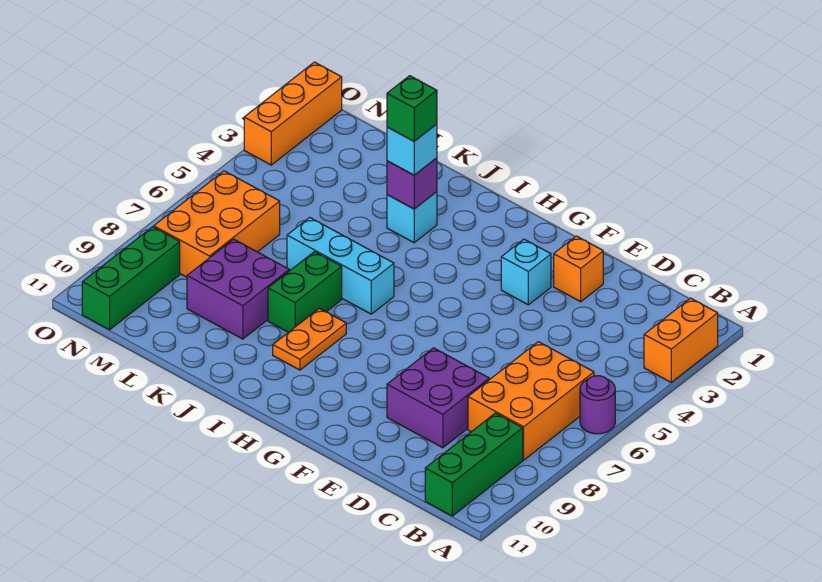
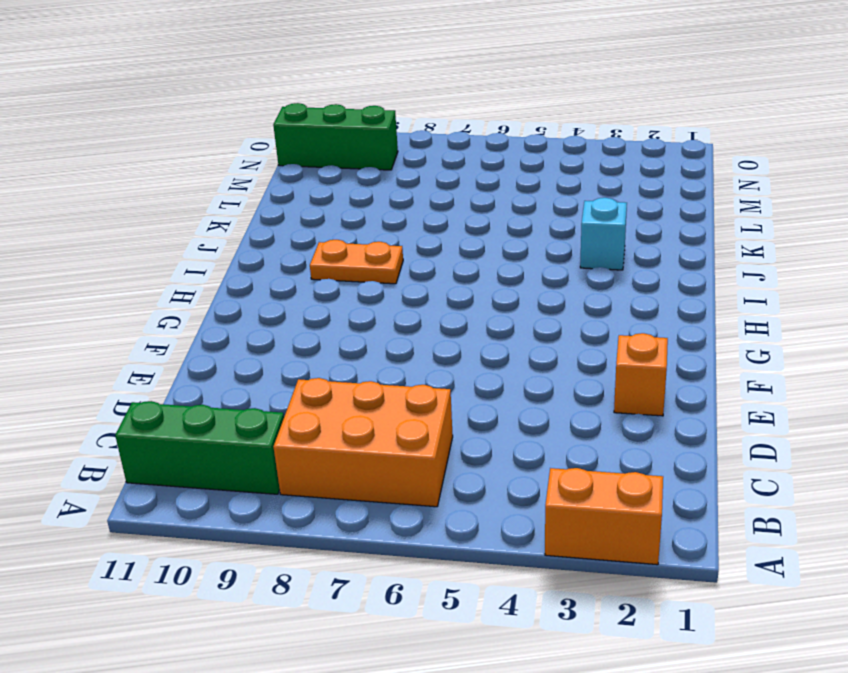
none -> purple 1x1 round brick [580,376,615,434]
none -> purple 2x2 brick [387,348,489,448]
none -> cyan 1x1 brick [501,239,551,305]

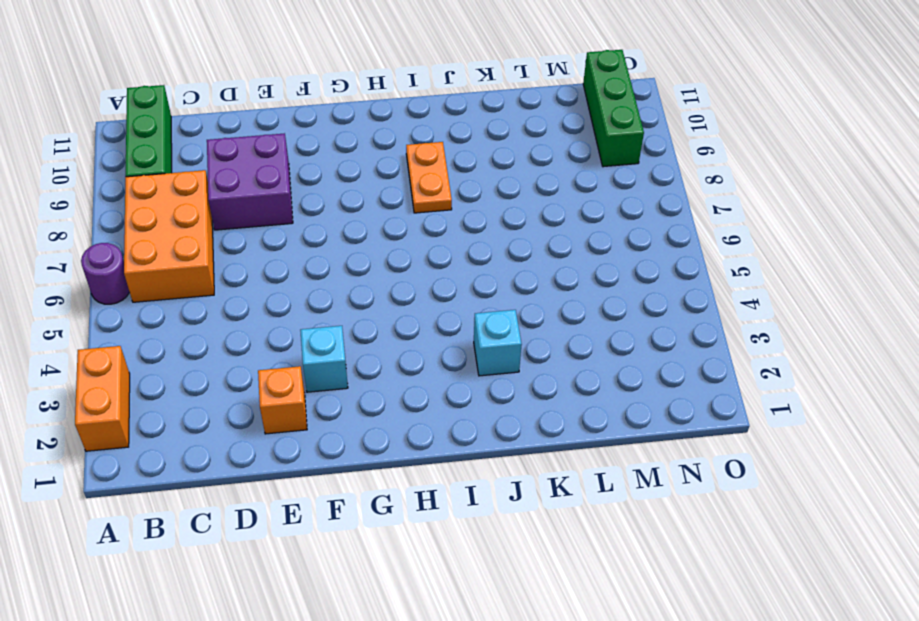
none -> cyan 1x3 brick [287,217,394,314]
none -> green 1x2 brick [268,252,342,332]
none -> purple 2x2 brick [187,239,289,339]

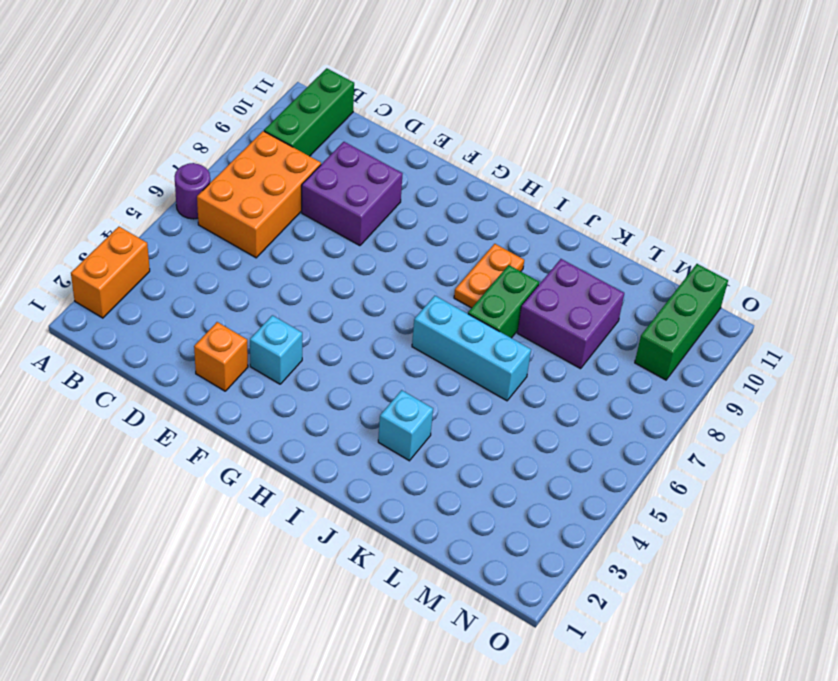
none -> orange 2x3 brick [154,171,280,277]
none -> orange 1x3 brick [244,62,342,165]
none -> purple 1x1 brick [387,158,437,209]

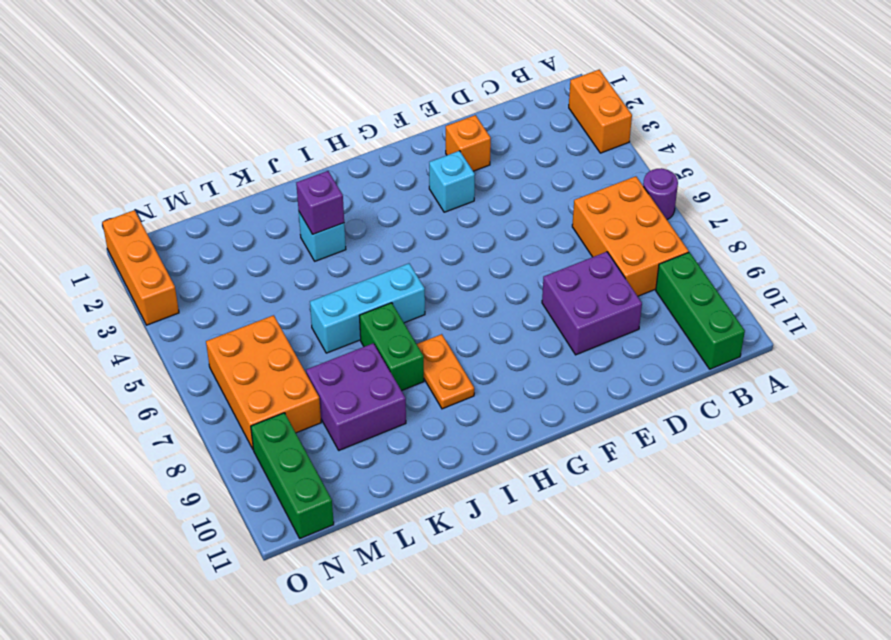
none -> cyan 1x1 brick [387,124,437,175]
none -> green 1x1 brick [387,76,437,141]

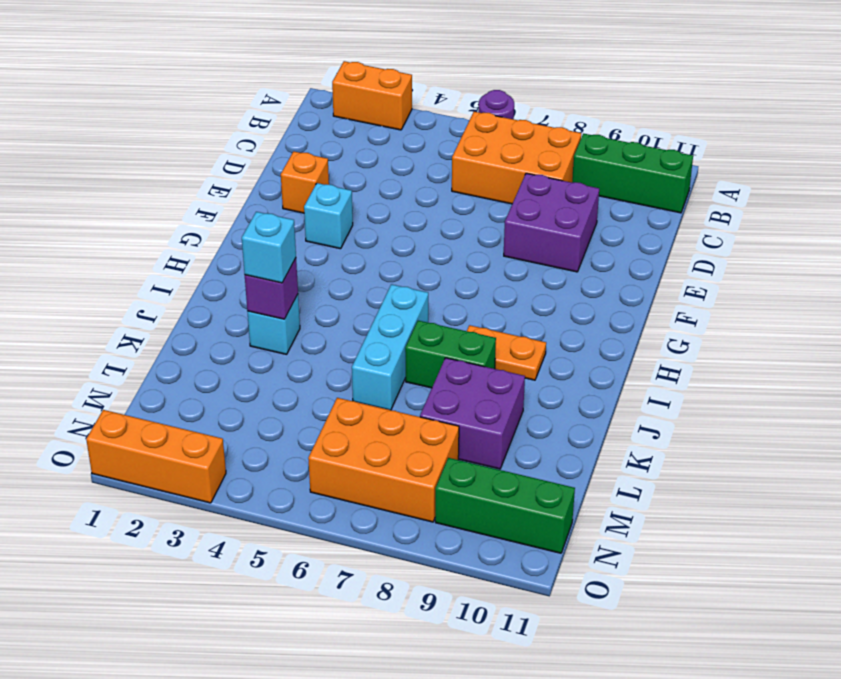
none -> green 1x1 brick [387,76,437,141]

